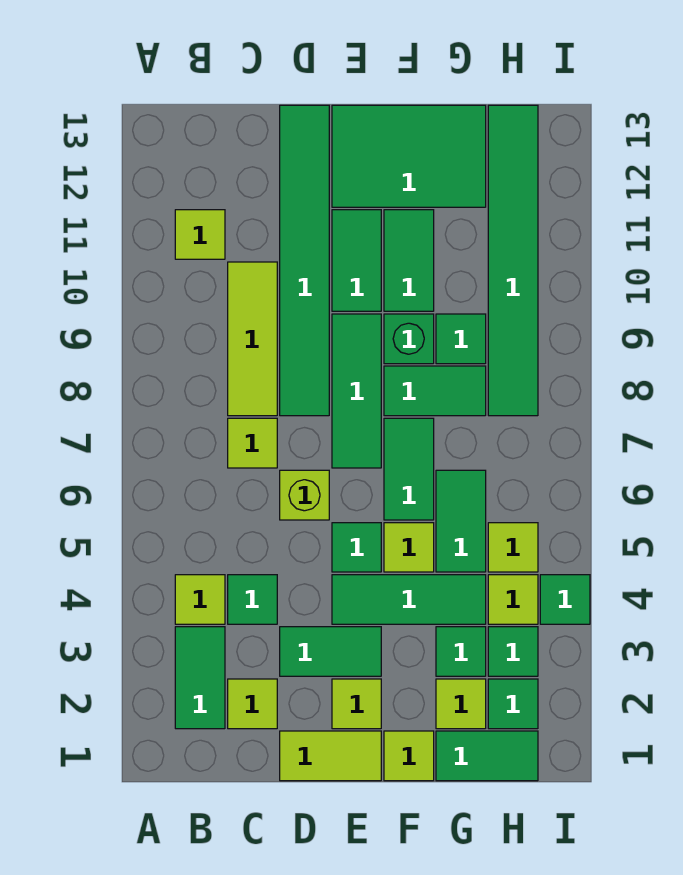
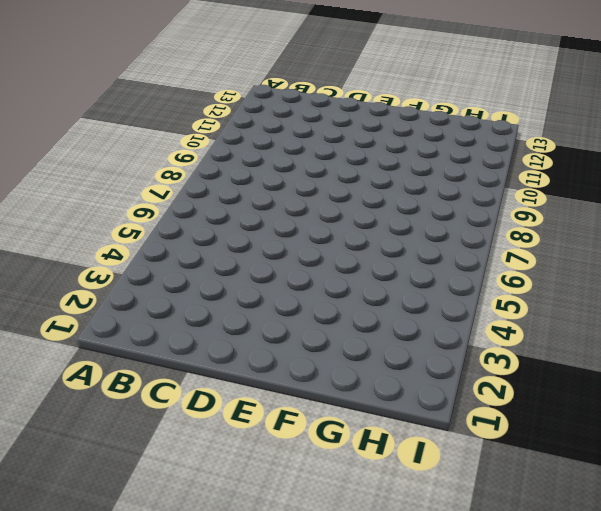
none -> green 1x2 tile [175,627,225,729]
none -> lime 1x1 tile [175,575,225,624]
none -> lime 1x1 tile [175,210,225,259]
none -> lime 1x1 tile [228,679,277,729]

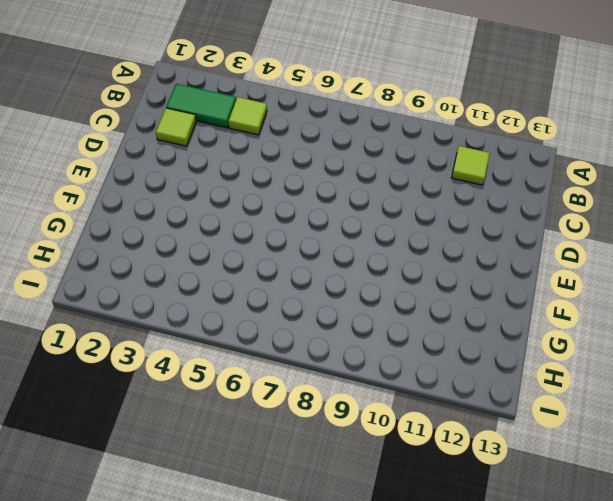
none -> green 1x1 tile [228,575,277,624]
none -> lime 1x1 tile [228,418,277,468]
none -> lime 1x3 tile [228,262,277,416]
none -> lime 1x2 tile [280,731,381,781]

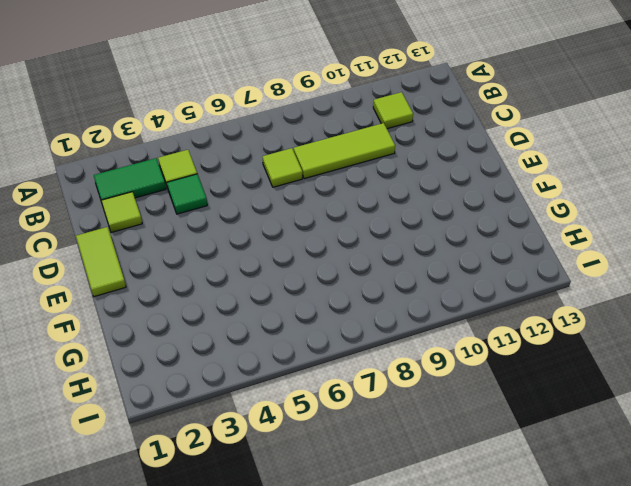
none -> green 1x2 tile [280,627,381,676]
none -> lime 1x1 brick [280,470,329,520]
none -> green 1x6 tile [280,105,329,416]
none -> lime 1x1 tile [332,679,381,729]

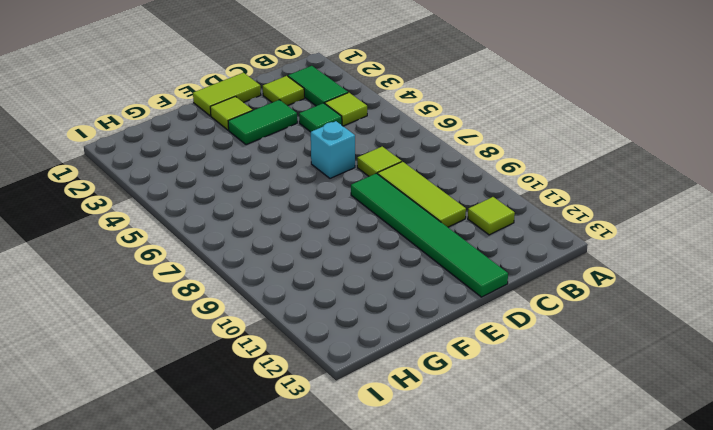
cyan 1x1 brick [311,121,355,178] -> lime 1x1 brick [280,470,329,520]
none -> green 1x3 tile [332,575,486,624]
none -> green 1x1 tile [332,523,381,572]
none -> green 1x3 tile [332,314,381,468]
none -> green 1x2 tile [332,210,381,311]

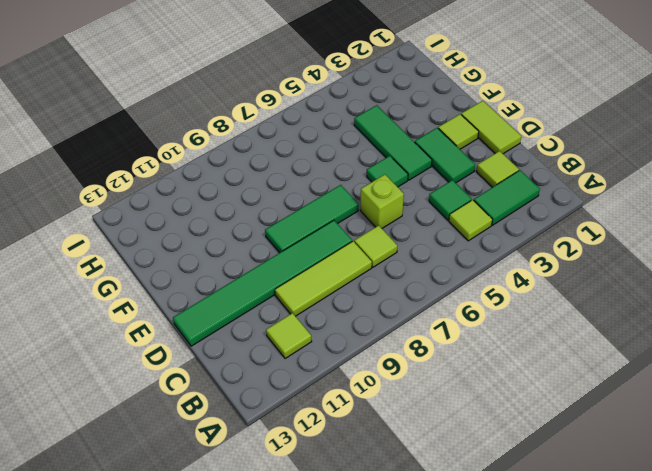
none -> green 1x2 tile [332,210,381,311]
none -> green 2x3 tile [332,105,486,207]
none -> lime 1x1 tile [384,731,434,781]
none -> lime 1x1 tile [384,523,434,572]

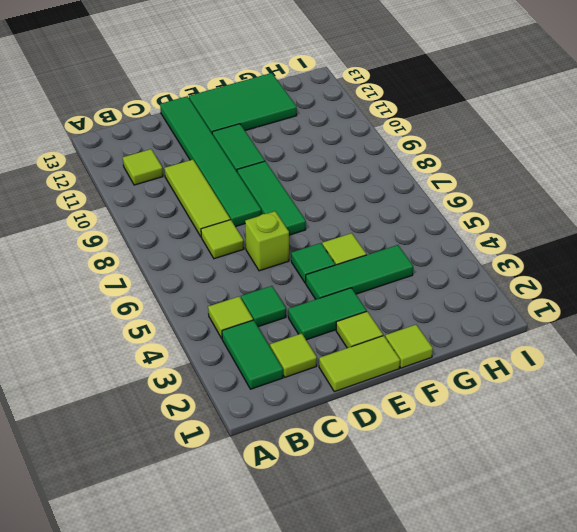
none -> green 1x2 tile [384,418,434,520]
none -> green 1x2 tile [384,366,486,416]
none -> green 1x1 brick [384,314,434,364]
none -> green 1x2 tile [384,210,434,311]

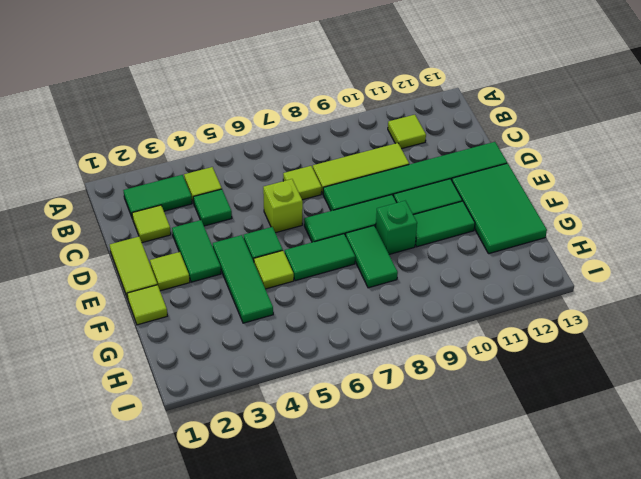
none -> green 1x2 tile [436,731,538,781]
none -> lime 1x1 tile [436,679,486,729]
none -> green 1x1 tile [436,627,486,676]
none -> green 1x2 tile [436,470,486,572]

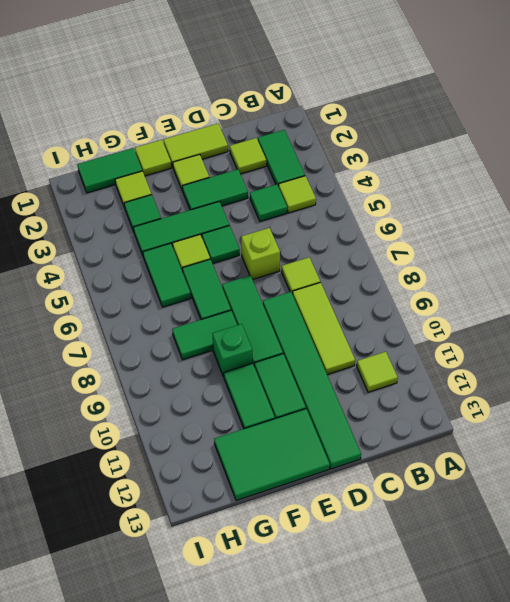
none -> green 1x1 tile [436,314,486,364]
none -> green 1x1 tile [488,679,538,729]
none -> green 1x1 tile [488,627,538,676]
none -> lime 1x1 tile [488,575,538,624]

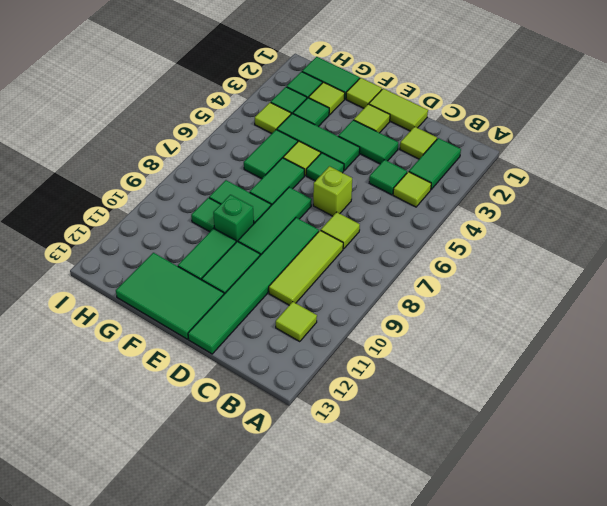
none -> lime 1x1 tile [488,523,538,572]
none -> green 1x6 tile [488,105,538,416]
none -> green 1x1 tile [540,575,590,624]

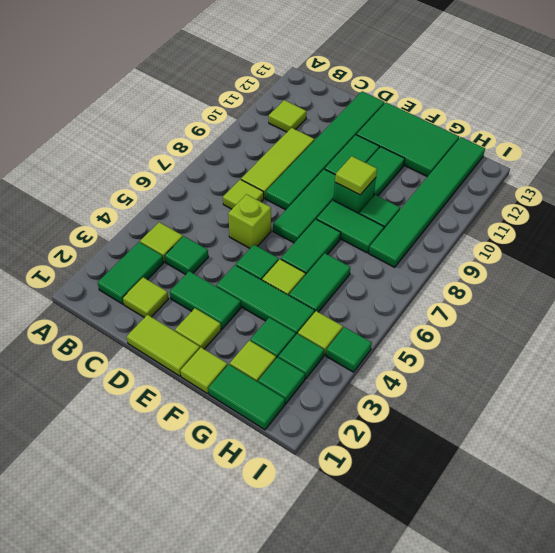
lime 1x1 tile [335,156,377,195] -> lime 1x1 tile moved to [488,523,538,572]

